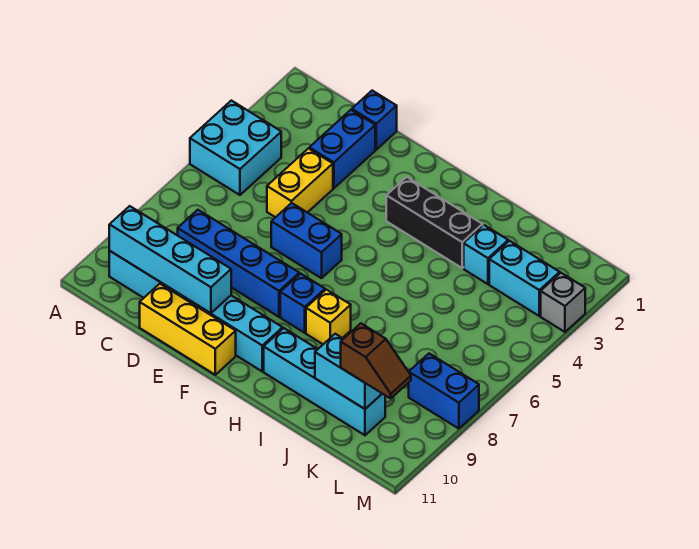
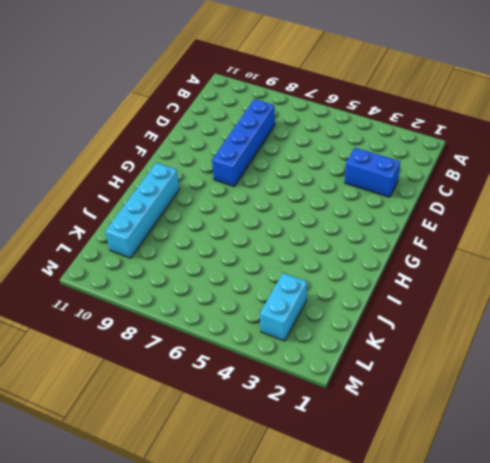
none -> cyan 2x2 brick [190,101,281,195]
none -> cyan 1x6 brick [109,251,283,371]
none -> blue 1x1 brick [352,91,397,150]

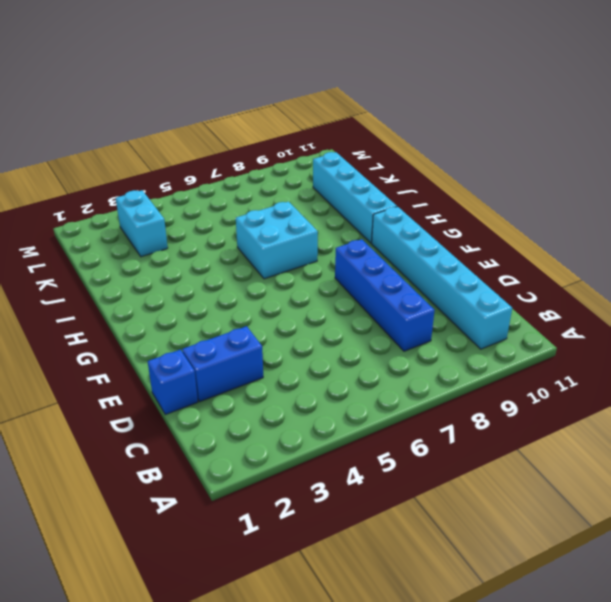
cyan 2x2 brick [236,202,318,279] -> cyan 2x2 brick moved to [190,101,281,195]
none -> yellow 1x2 brick [267,148,333,217]
none -> yellow 1x3 brick [140,284,236,375]
none -> blue 1x2 brick [271,203,342,278]

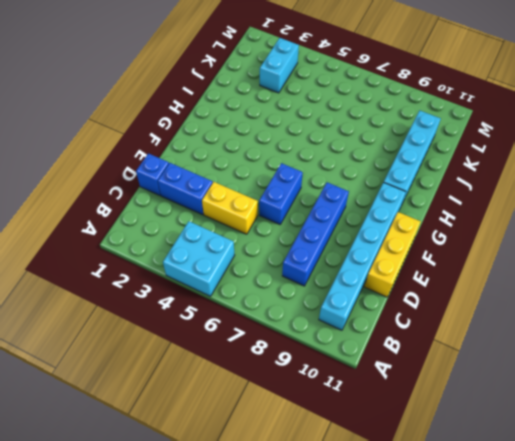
none -> black 1x3 brick [386,177,483,268]
none -> blue 1x1 brick [280,274,325,333]
none -> yellow 1x1 brick [306,290,351,344]

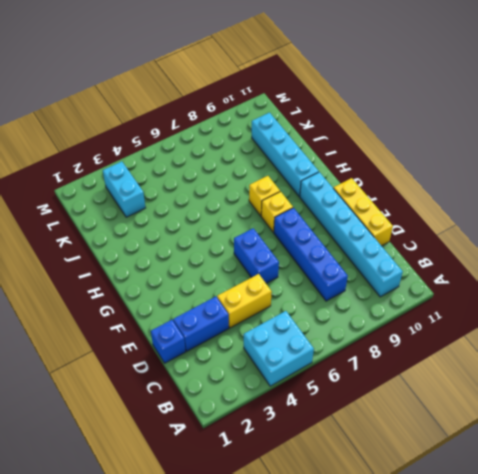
yellow 1x1 brick [261,192,293,232] -> blue 1x1 brick [280,274,325,333]
none -> black 1x3 brick [386,177,483,268]
none -> cyan 1x1 brick [464,225,508,284]
none -> blue 1x2 brick [409,354,479,429]

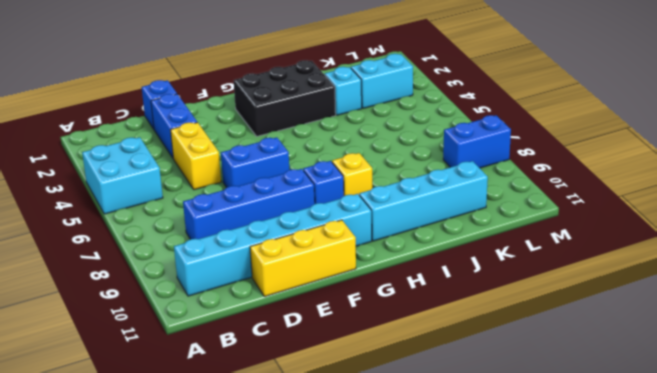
black 2x3 brick [234,60,336,136] -> black 1x3 brick [386,177,483,268]
none -> grey 1x1 brick [541,273,585,332]
none -> cyan 1x4 brick [109,206,231,313]
none -> cyan 1x2 brick [315,334,382,409]

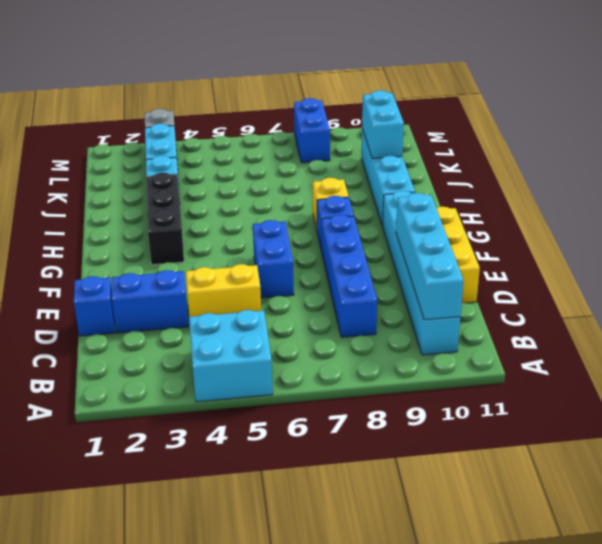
none -> brown 1x2 slope [341,323,411,398]

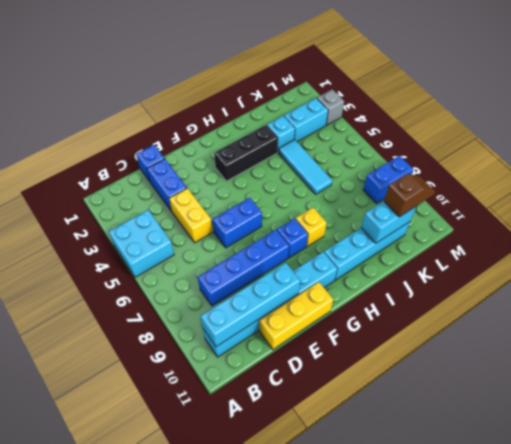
cyan 1x3 tile [279,140,332,194] -> none

